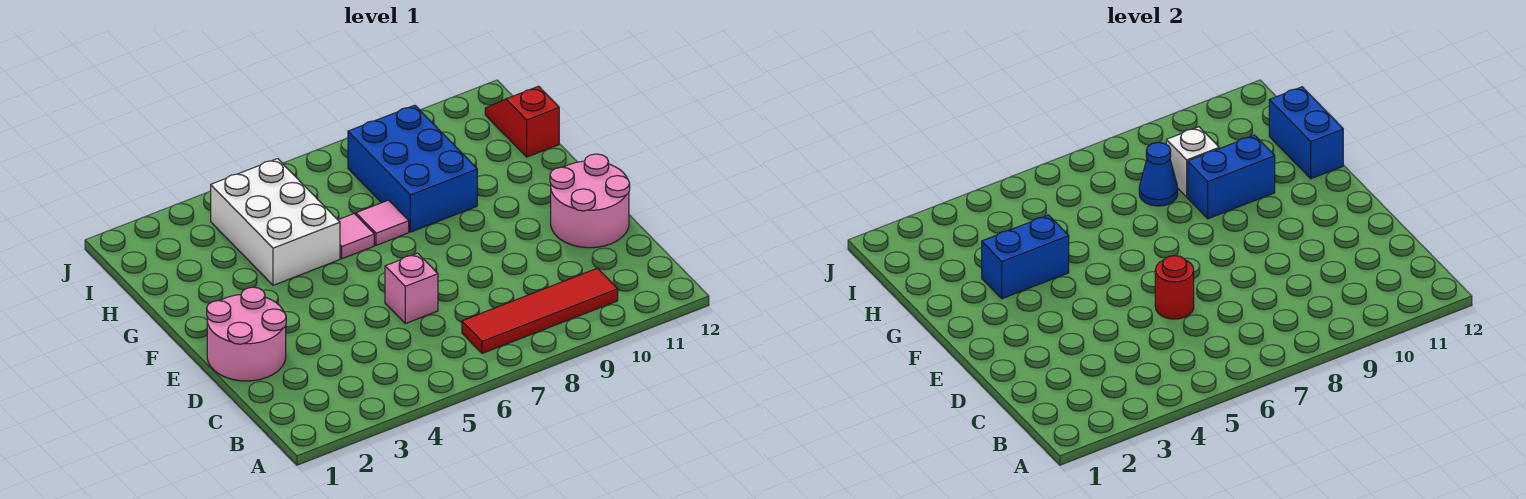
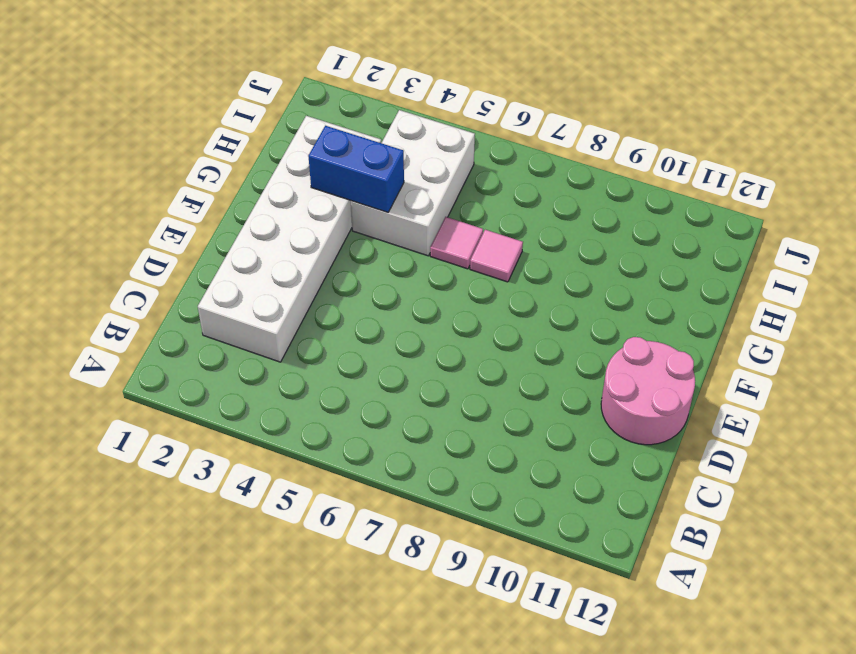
white 2x6 brick [198,116,381,362] -> pink 2x2 round brick [207,287,286,381]
none -> red 1x4 tile [462,268,618,353]
none -> pink 1x1 brick [385,253,438,324]
none -> blue 2x3 brick [348,105,477,232]

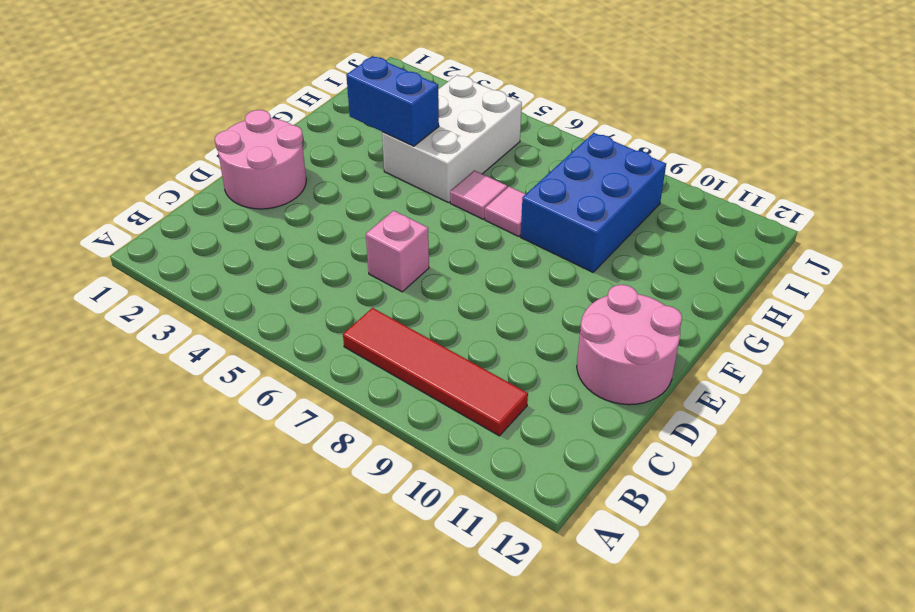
none -> red 1x2 slope [485,86,559,157]
none -> red 1x1 round brick [1155,256,1194,319]
none -> blue 1x2 brick [1188,135,1275,219]

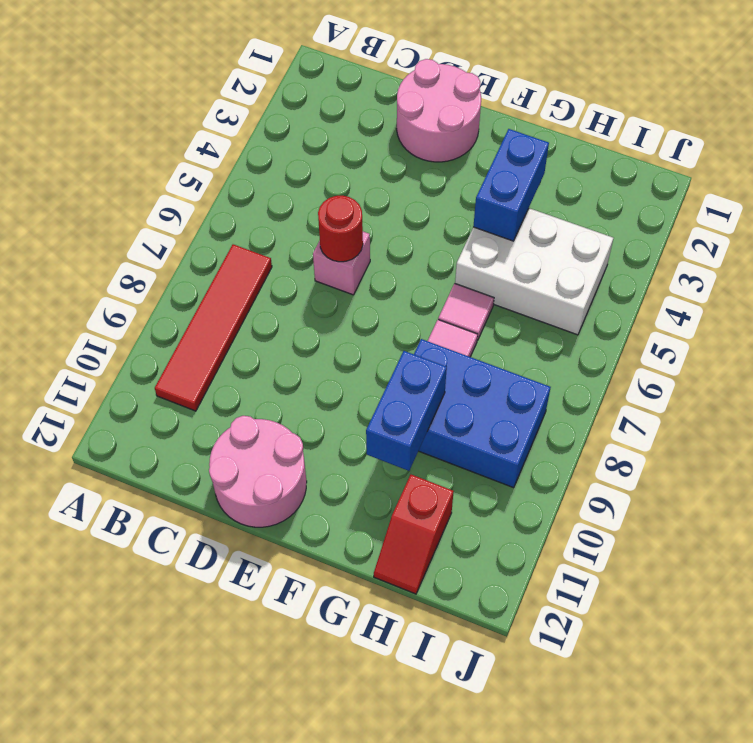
red 1x2 slope [374,475,454,594] -> red 1x2 slope turned to [485,86,559,157]
none -> blue 1x2 brick [1269,87,1343,179]
none -> blue 1x1 cone [1139,143,1178,206]
none -> white 1x1 brick [1166,127,1219,197]

